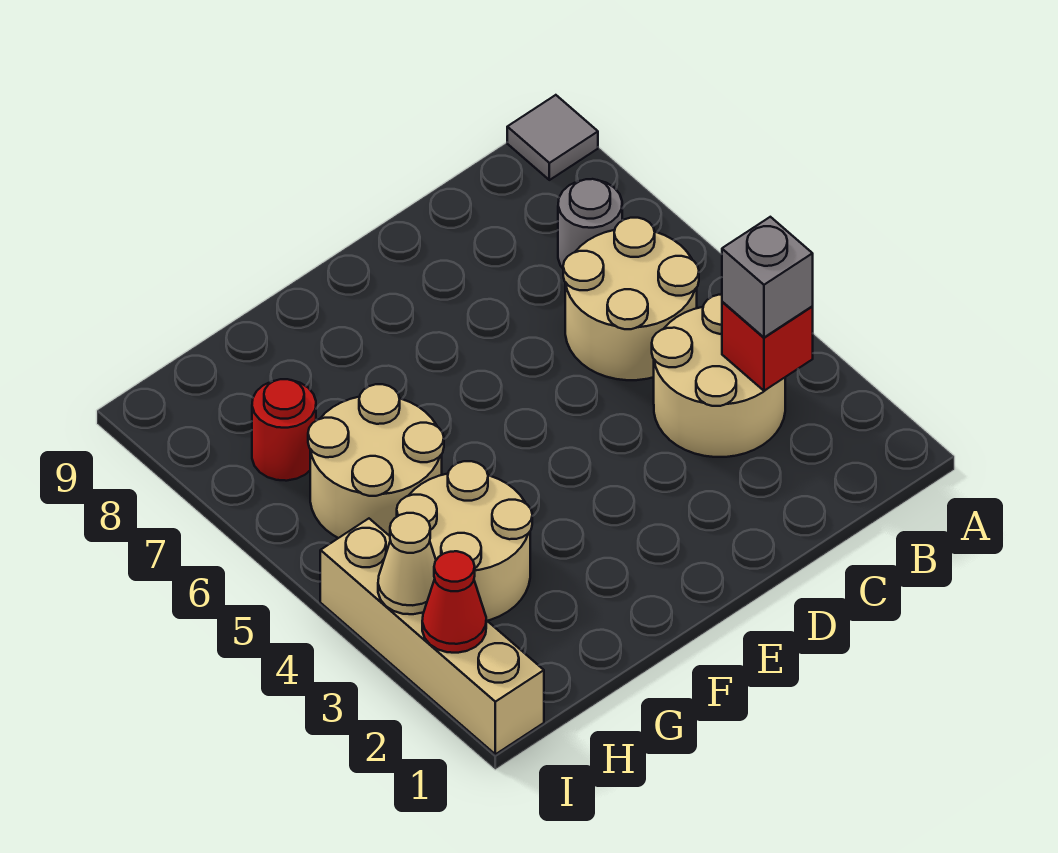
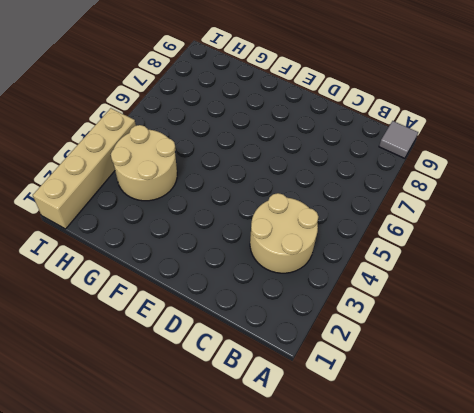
none -> tan 2x2 round brick [563,218,699,380]
none -> grey 1x1 round brick [558,179,622,268]
none -> tan 2x2 round brick [308,384,444,538]

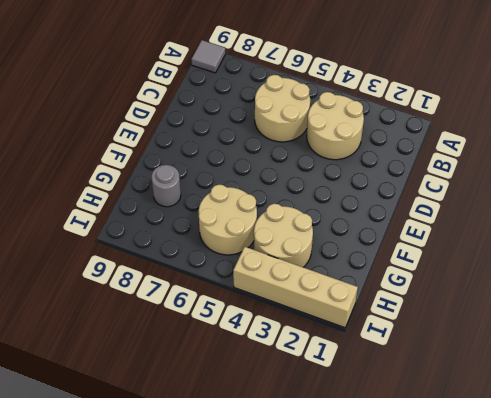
grey 1x1 round brick [152,165,181,207] -> grey 1x1 round brick moved to [558,179,622,268]
none -> red 1x1 round brick [252,379,316,481]
none -> red 1x1 brick [722,302,813,391]
none -> red 1x1 cone [422,551,486,653]

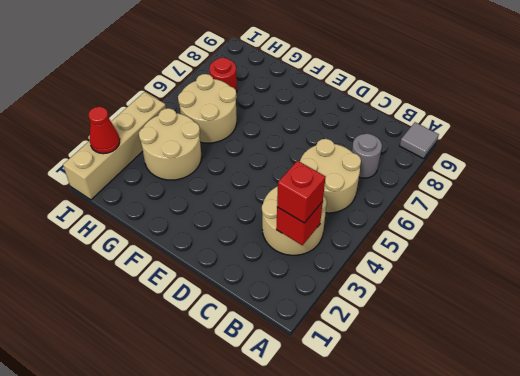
red 1x1 brick [277,161,326,223] -> grey 1x1 brick [722,217,813,337]
none -> tan 1x1 cone [378,513,436,614]

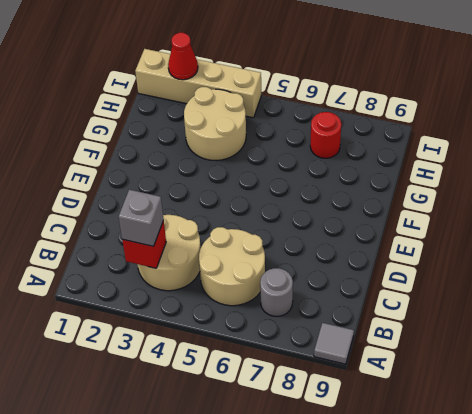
none -> tan 2x2 round brick [308,384,444,538]
none -> tan 1x1 cone [378,513,436,614]

